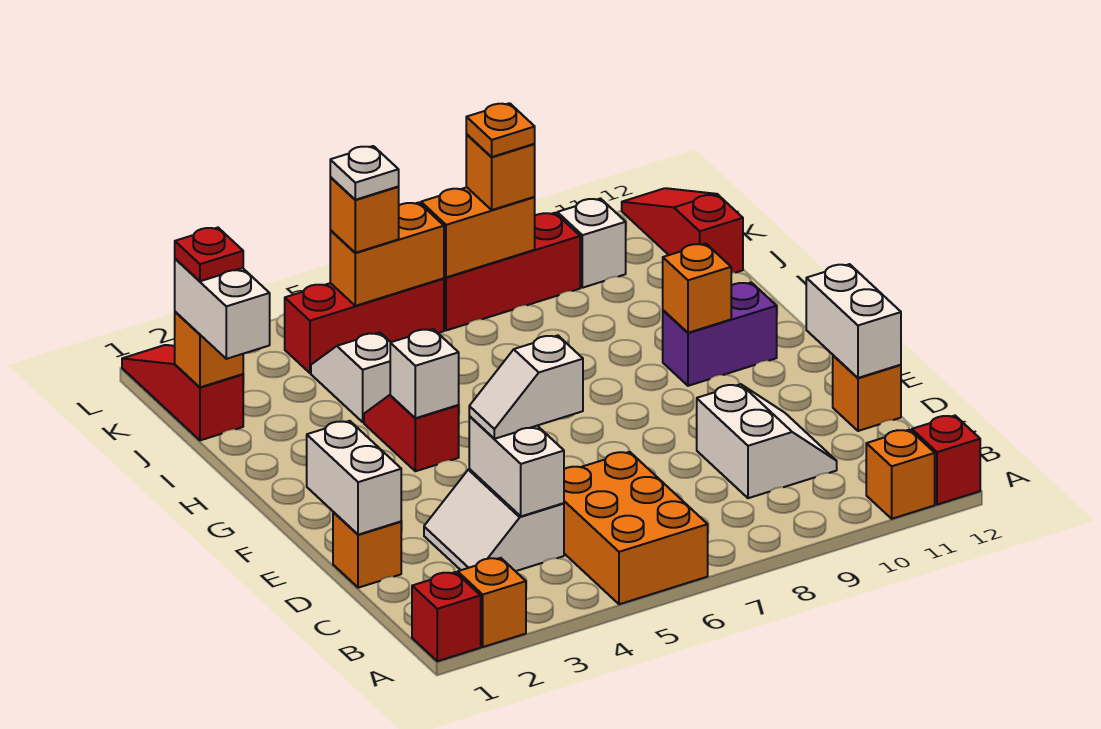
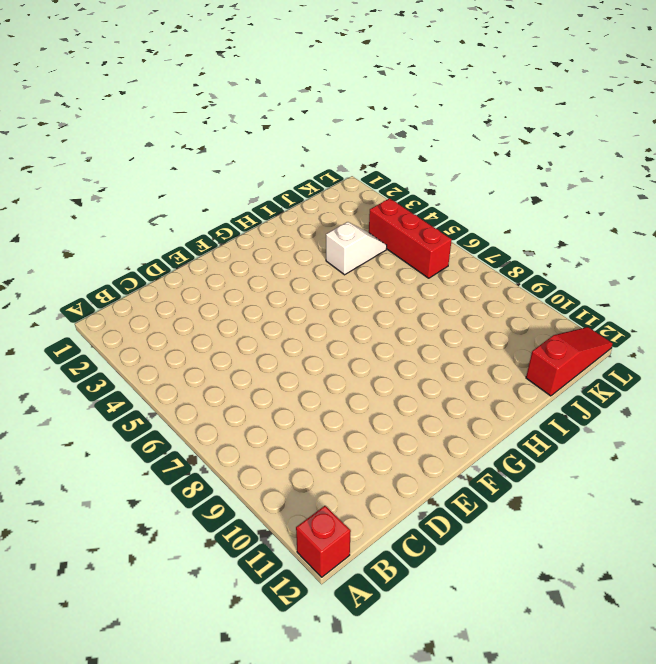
none -> red 1x1 brick [412,572,481,661]
none -> orange 1x1 brick [458,558,526,647]
none -> orange 2x3 brick [564,452,708,604]
none -> orange 1x1 brick [866,430,935,519]

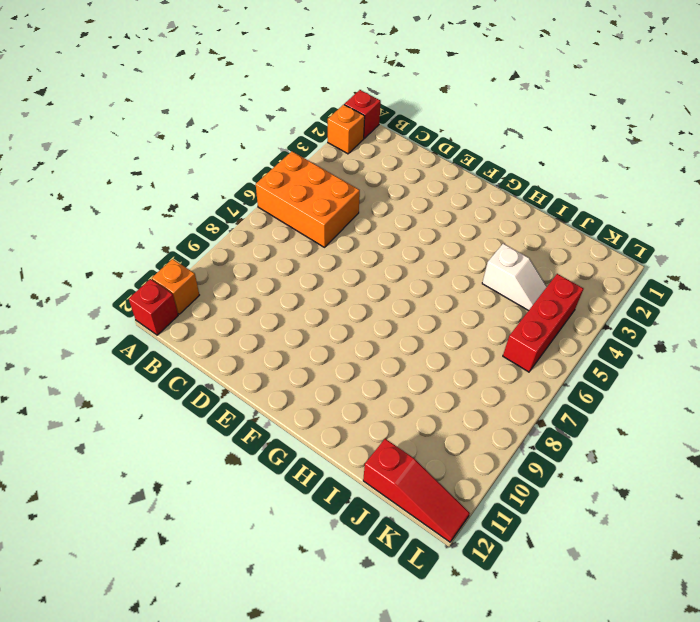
none -> white 2x2 slope [424,469,564,571]
none -> white 2x2 slope [697,384,837,498]
none -> orange 1x1 brick [333,512,401,588]
none -> orange 1x1 brick [833,355,901,431]

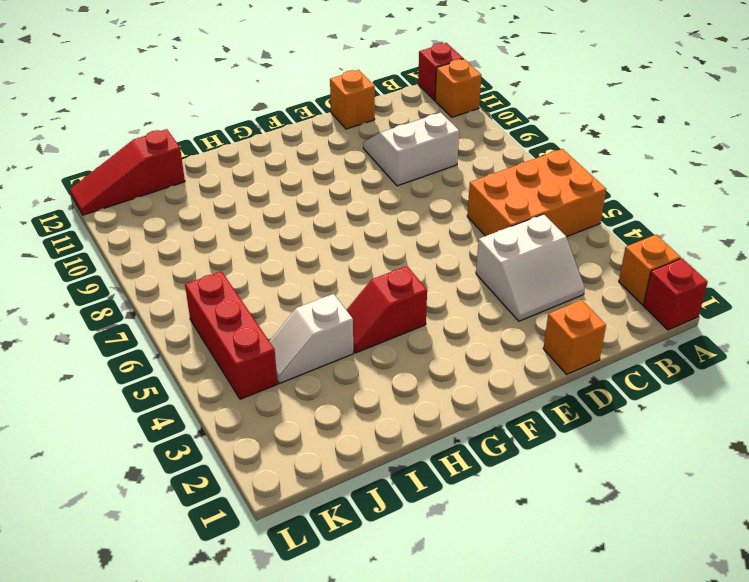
none -> purple 1x2 brick [663,282,777,386]
none -> red 1x3 slope [122,345,243,440]
none -> red 1x3 brick [444,213,580,330]
none -> white 1x1 brick [557,199,626,288]

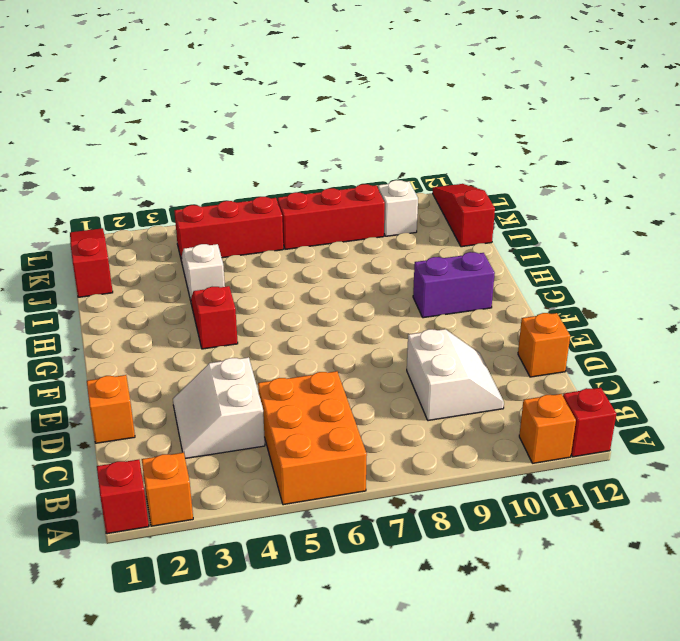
none -> white 1x2 brick [469,416,564,516]
none -> white 1x2 brick [307,421,401,535]
none -> white 1x2 brick [806,264,901,378]
none -> white 1x1 brick [390,329,459,418]

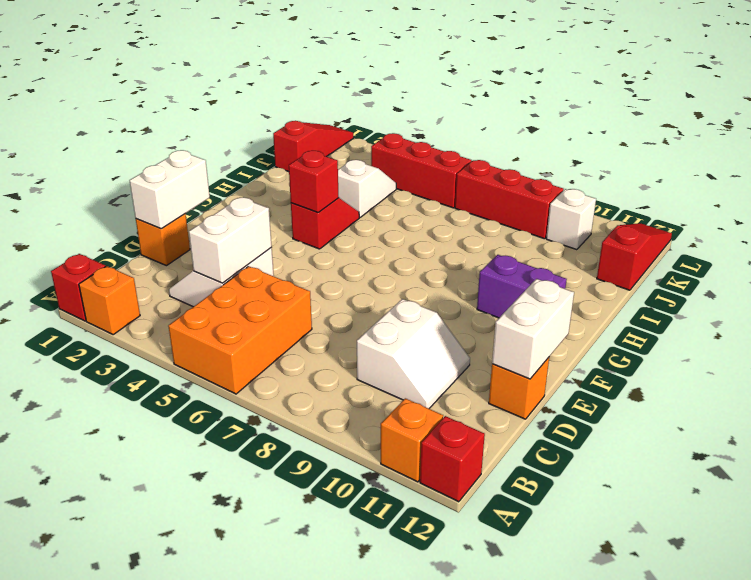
red 1x1 brick [289,151,339,213] -> white 1x1 brick [390,329,459,418]
none -> orange 1x1 brick [663,244,731,333]
none -> orange 1x1 brick [175,312,243,387]
none -> orange 1x2 brick [330,202,444,306]
none -> orange 1x2 brick [421,187,535,277]

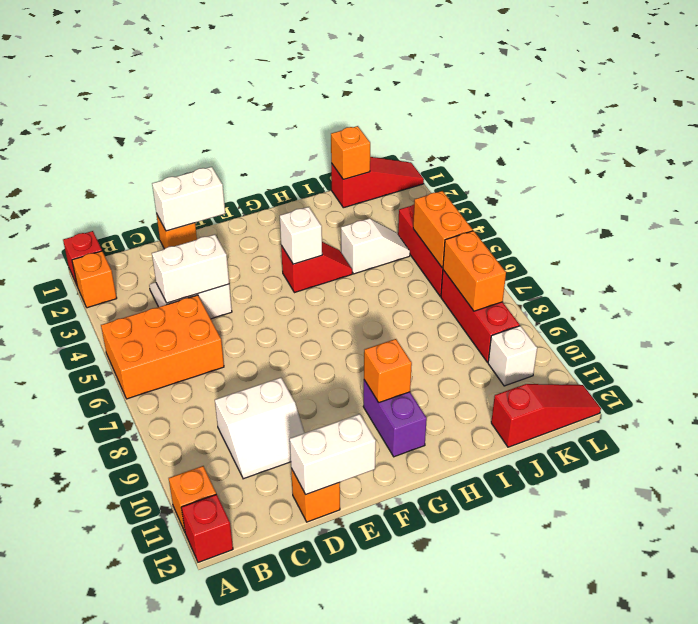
none -> white 1x2 slope [469,335,583,439]
none -> white 1x2 brick [175,259,270,359]
none -> orange 1x1 brick [330,177,399,253]
none -> orange 1x1 brick [466,135,535,210]

